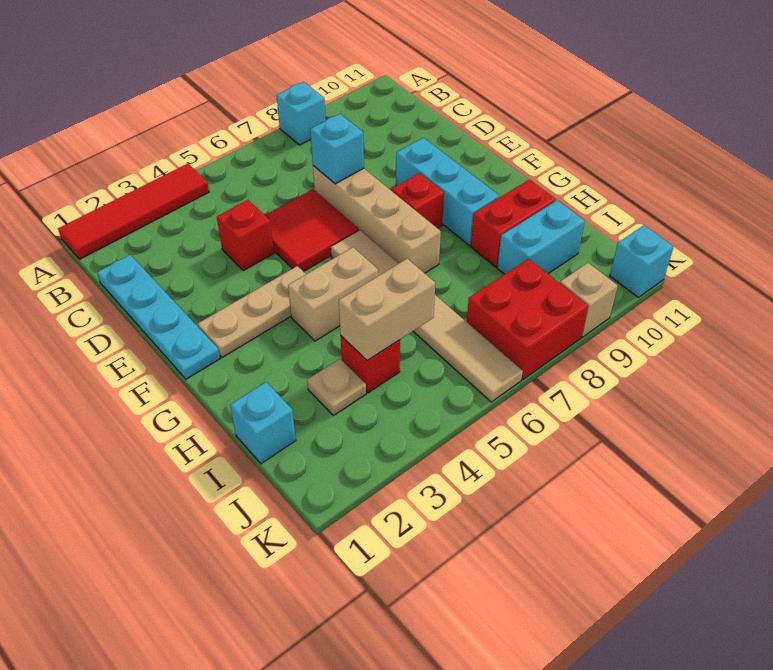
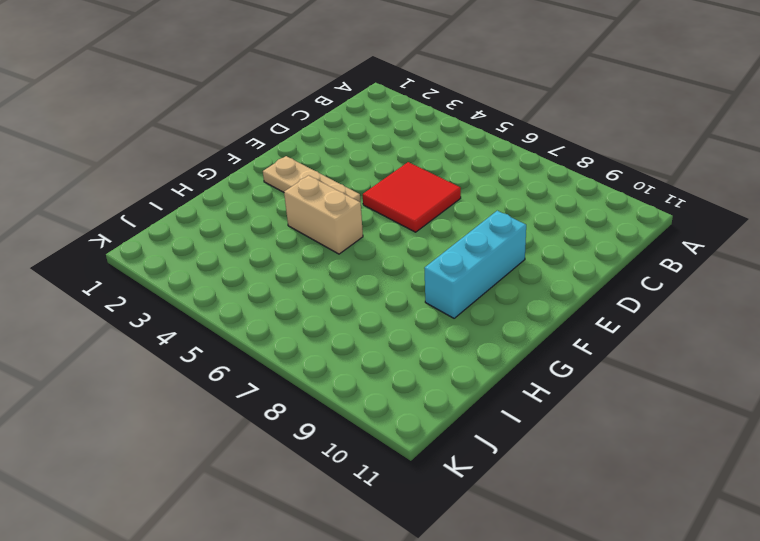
none -> red 1x4 tile [58,164,209,259]
none -> cyan 1x1 brick [276,82,326,145]
none -> cyan 1x4 plate [97,255,220,379]

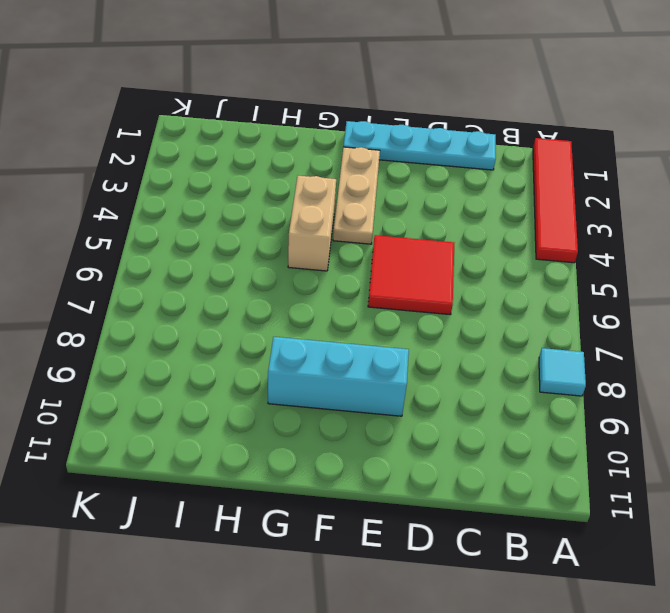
cyan 1x1 tile [539,348,586,396] -> cyan 1x1 brick [276,82,326,145]
none -> red 1x1 brick [217,200,274,271]
none -> tan 1x4 brick [313,166,441,273]
none -> tan 1x6 tile [331,230,523,402]

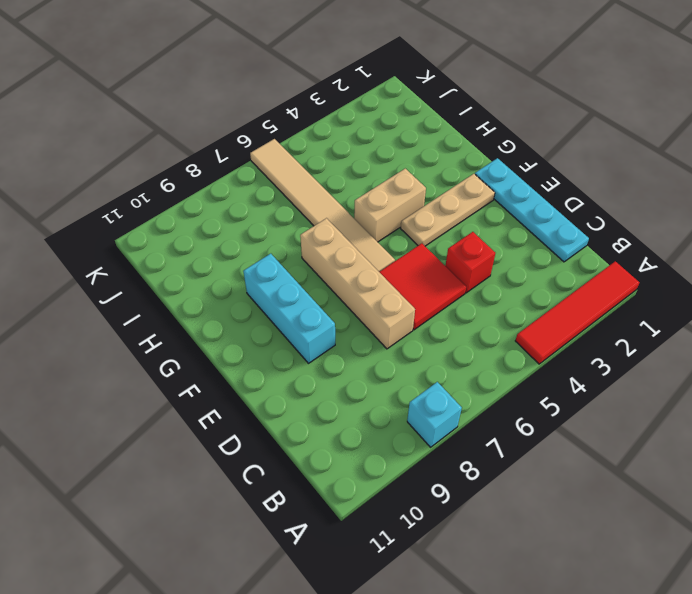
none -> red 1x1 brick [391,173,444,228]
none -> red 1x2 brick [471,180,556,267]
none -> cyan 1x1 brick [230,382,296,463]

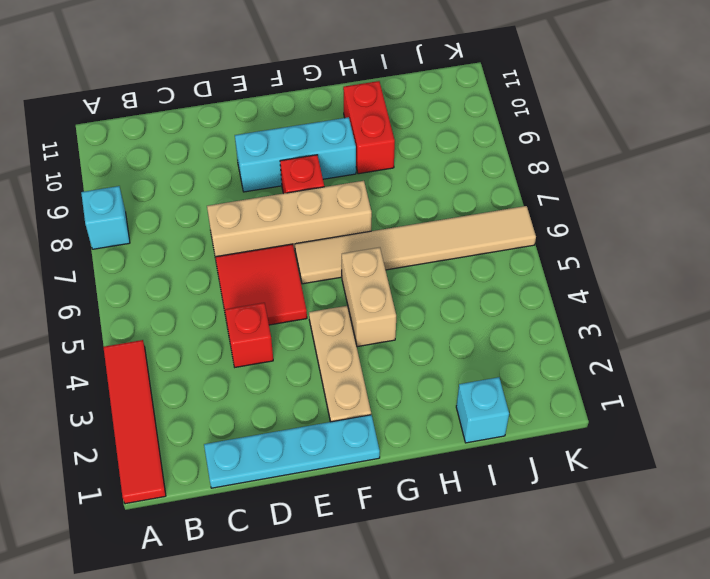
none -> tan 1x1 plate [307,359,366,416]
none -> red 1x1 brick [341,336,400,393]
none -> cyan 1x2 brick [497,200,585,274]

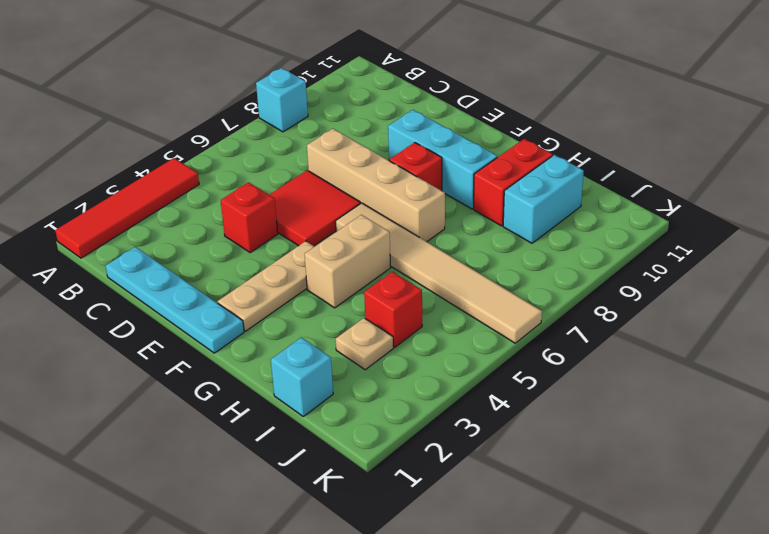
none -> red 2x2 brick [467,259,588,380]
none -> tan 1x1 brick [560,263,618,337]
none -> cyan 1x1 brick [610,225,674,297]

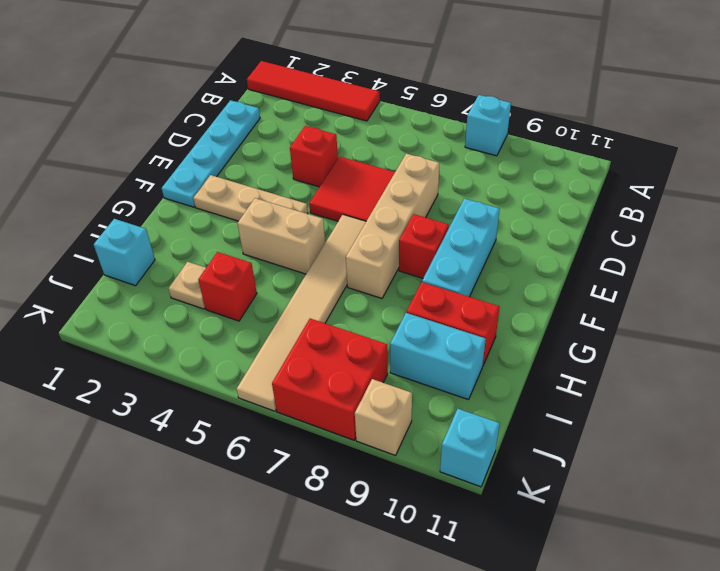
none -> cyan 1x1 brick [310,114,364,184]
none -> tan 1x2 brick [339,259,435,361]

